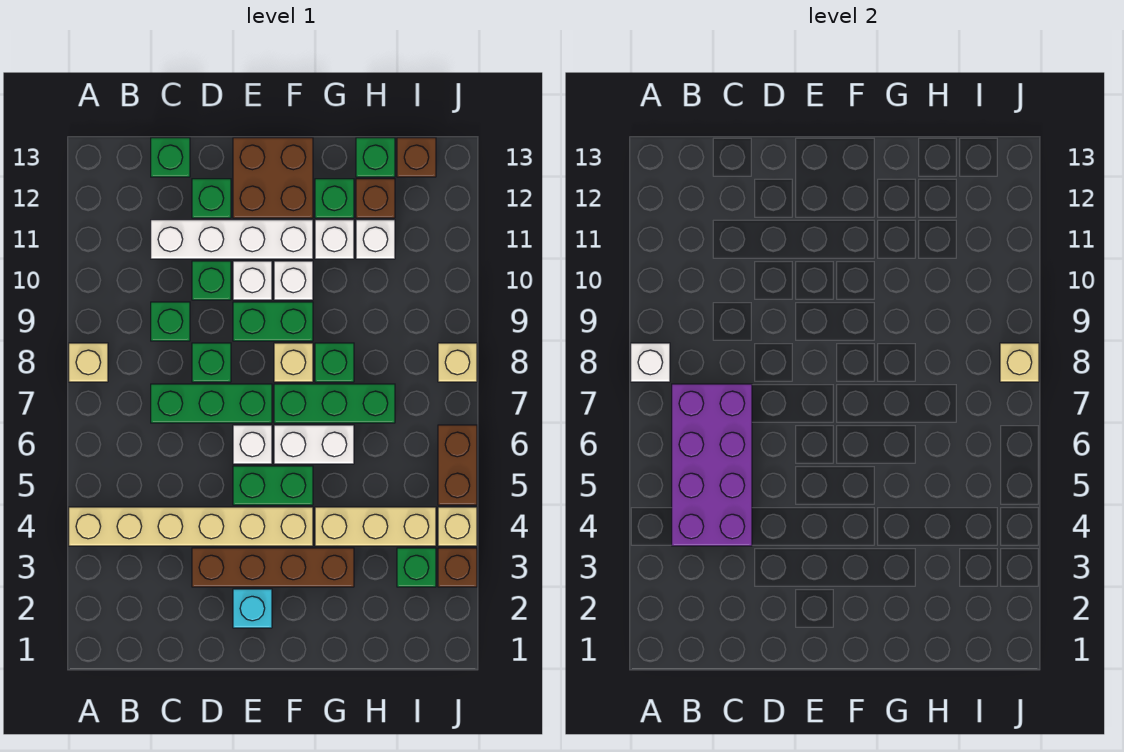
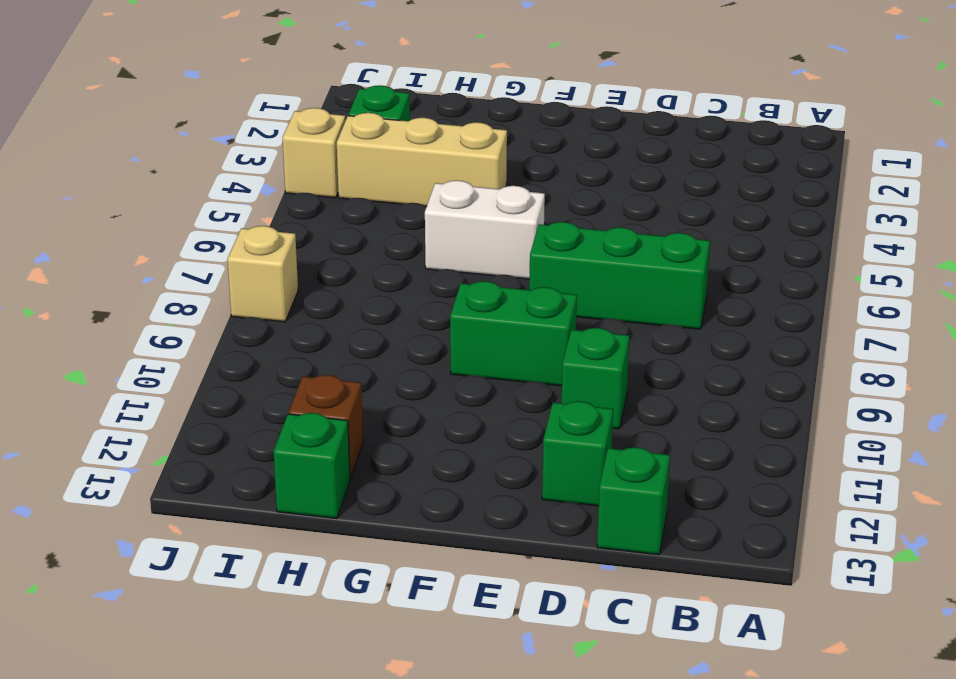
none -> tan 1x6 brick [69,507,313,546]
none -> tan 1x1 brick [69,343,108,382]
none -> green 1x1 brick [151,302,190,341]
none -> white 1x4 brick [151,220,313,259]

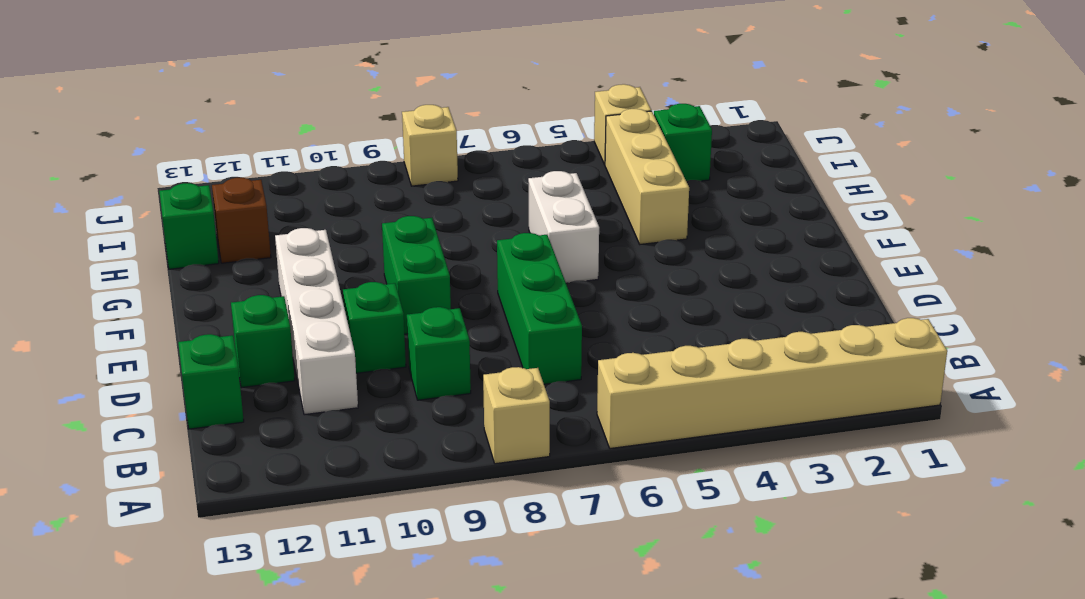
tan 1x6 brick [597,318,947,449] -> tan 1x6 brick turned to [69,507,313,546]
none -> brown 1x4 brick [192,548,354,587]
none -> green 1x1 brick [192,343,231,382]
none -> cyan 1x1 brick [233,589,272,628]
none -> green 1x2 brick [233,466,313,505]

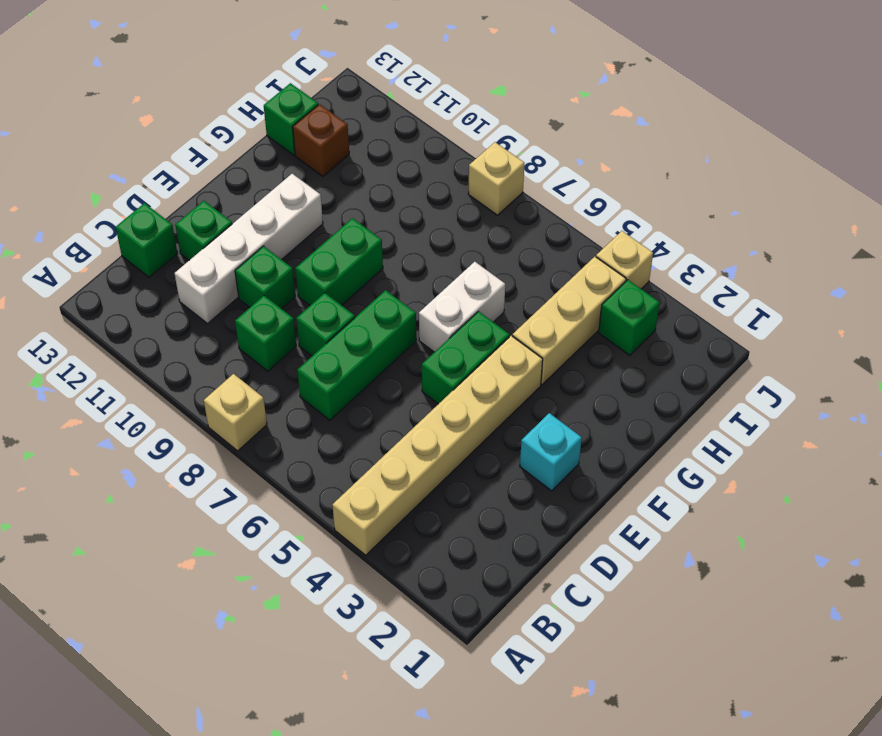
none -> brown 1x4 brick [192,548,354,587]
none -> white 1x1 brick [233,425,272,464]
none -> white 1x1 brick [233,261,272,300]
none -> brown 2x2 brick [233,138,313,218]

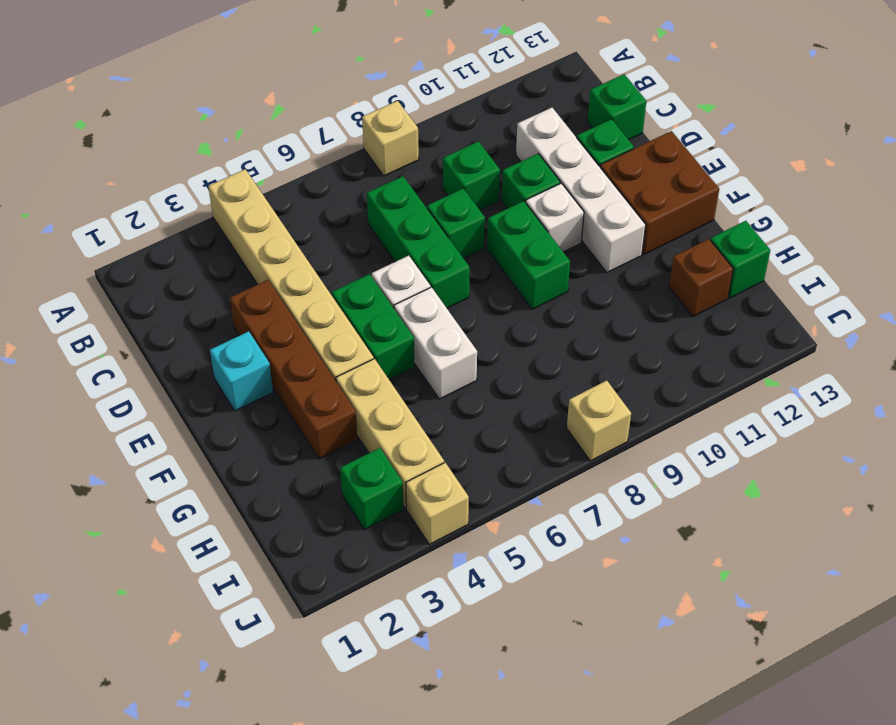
none -> green 1x3 brick [274,384,395,423]
none -> tan 1x1 brick [274,343,313,382]
none -> white 1x1 brick [274,261,313,300]
none -> green 1x1 brick [315,343,354,382]

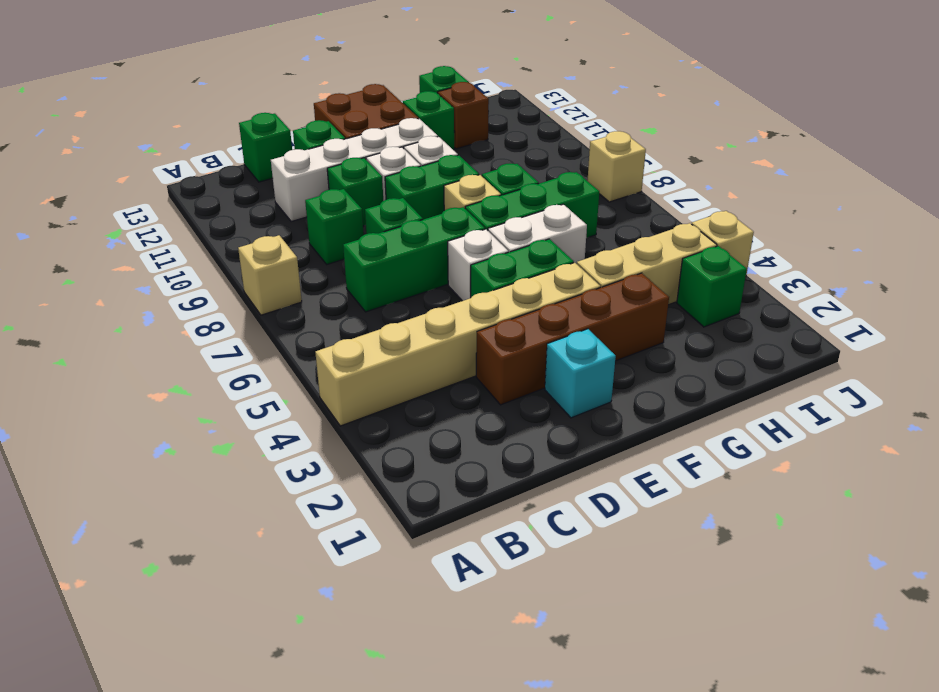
none -> white 1x1 brick [315,220,354,259]
none -> white 1x1 brick [356,220,395,259]
none -> brown 1x1 brick [397,138,436,177]
none -> brown 1x1 brick [438,548,477,587]

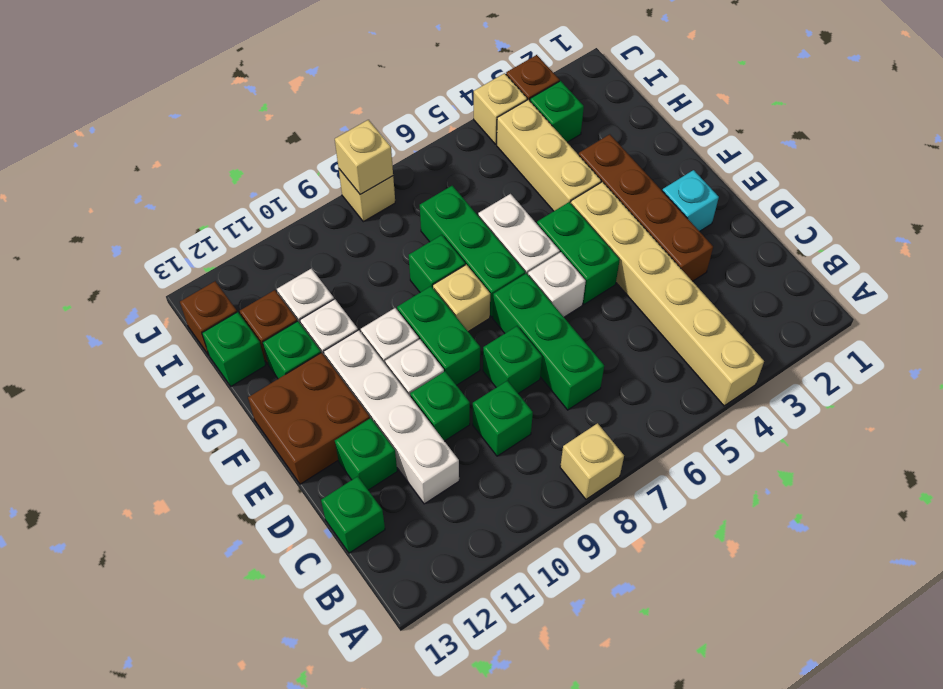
none -> brown 1x2 brick [438,425,477,505]
none -> white 1x1 brick [631,343,670,382]
none -> purple 2x4 brick [672,384,752,546]

